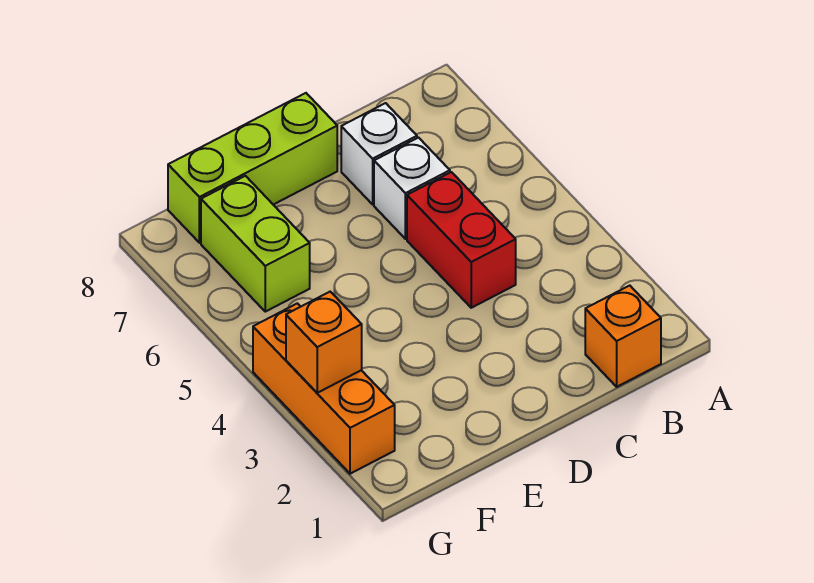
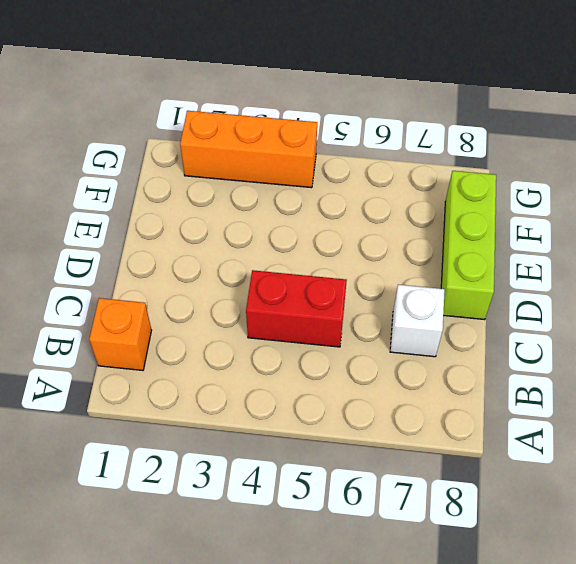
none -> white 1x1 brick [374,138,450,239]
none -> lime 1x2 brick [201,176,310,312]

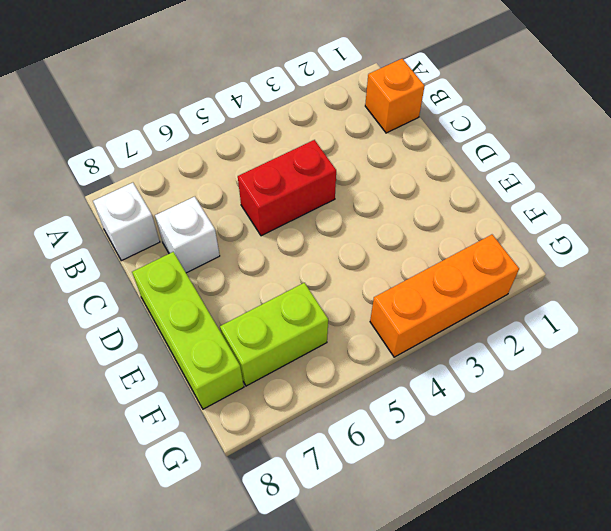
white 1x1 brick [93,183,160,261] -> white 1x1 brick moved to [374,138,450,239]
none -> orange 1x1 brick [286,292,362,393]

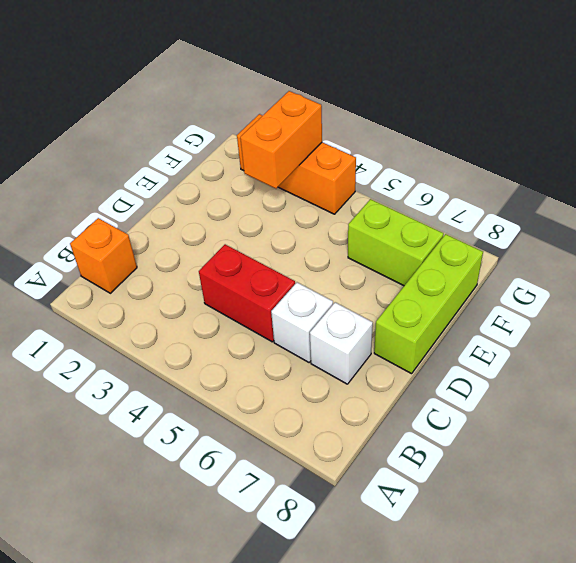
orange 1x2 brick [240,91,322,189] -> orange 1x1 brick [286,292,362,393]

